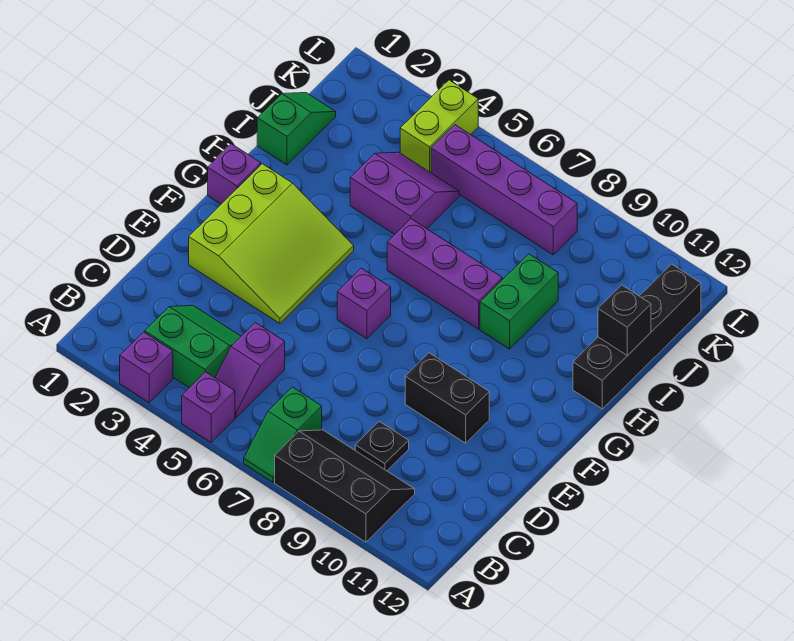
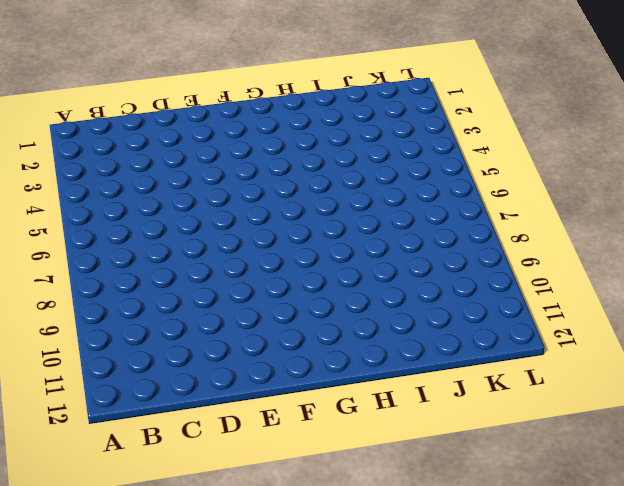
none -> purple 1x1 brick [120,332,173,402]
none -> purple 1x1 brick [182,372,235,442]
none -> green 1x2 slope [244,387,322,482]

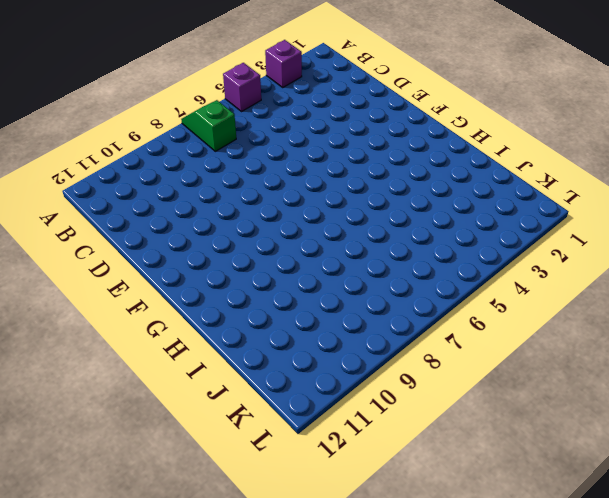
none -> black 2x3 slope [275,430,415,542]
none -> green 2x2 slope [145,306,241,388]
none -> purple 1x2 slope [215,323,285,418]

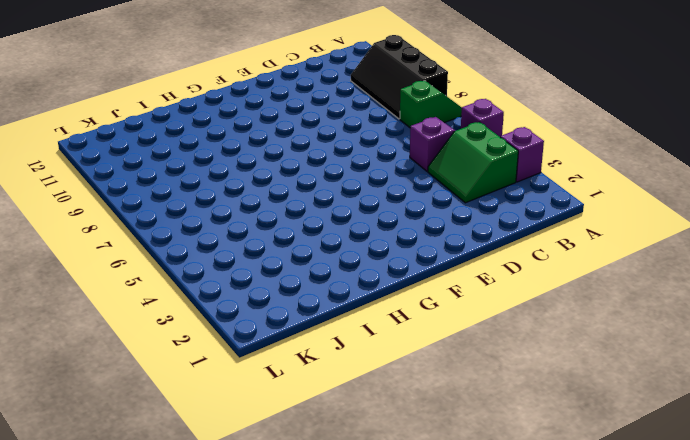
none -> black 1x1 plate [355,421,409,471]
none -> lime 3x3 slope [189,164,354,324]
none -> black 1x2 brick [405,353,489,443]

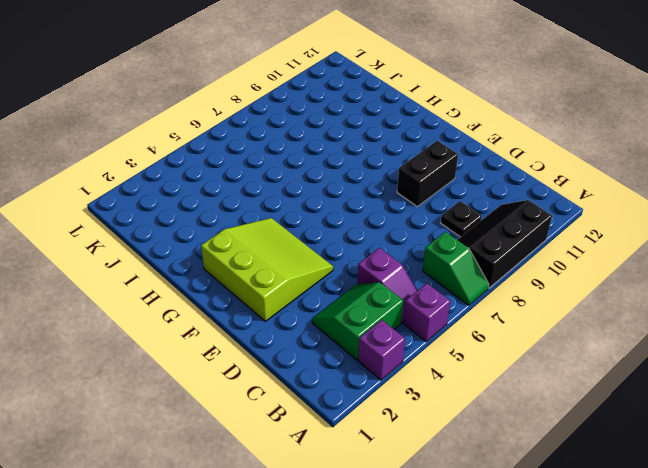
none -> purple 1x1 brick [337,268,391,339]
none -> purple 1x1 brick [208,144,261,204]
none -> purple 1x3 brick [387,219,502,329]

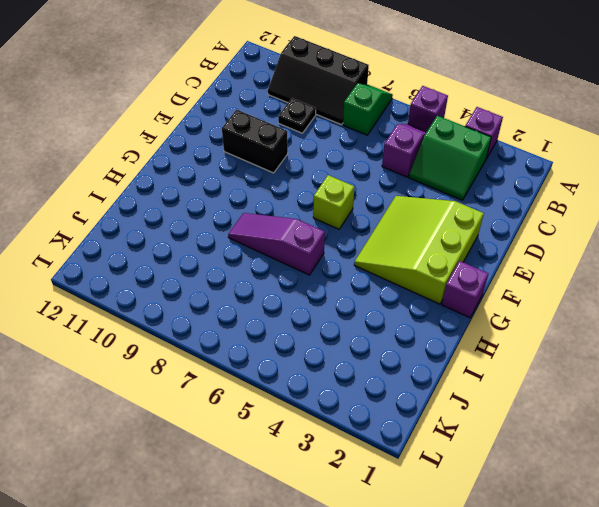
lime 1x1 brick [313,175,354,229] -> purple 1x1 brick [337,268,391,339]
purple 1x3 slope [228,213,325,275] -> purple 1x3 brick [387,219,502,329]
none -> green 1x2 brick [480,254,558,349]
none -> black 1x4 brick [573,264,701,409]
none -> green 1x2 slope [257,93,336,165]

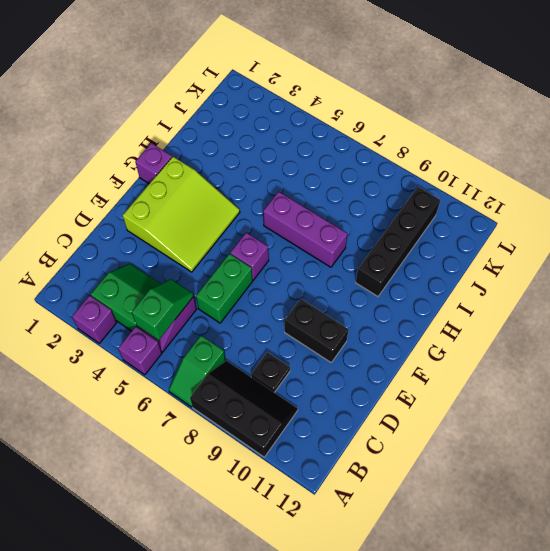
green 1x2 slope [132,279,194,340] -> green 1x2 slope moved to [257,93,336,165]
green 1x2 brick [196,254,253,323] -> green 1x2 brick moved to [480,254,558,349]
black 1x4 brick [356,187,440,296] -> black 1x4 brick moved to [573,264,701,409]
none -> purple 2x2 slope [350,152,459,234]
none -> lime 1x2 brick [400,80,478,173]
none -> purple 1x4 brick [431,125,577,255]

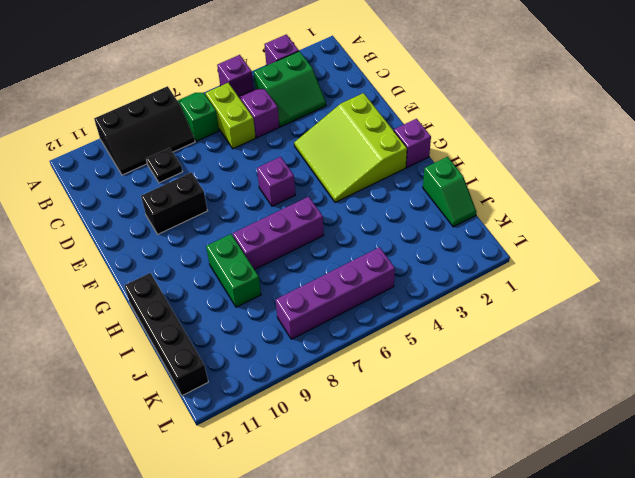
lime 1x2 brick [205,83,256,149] -> lime 1x2 brick moved to [400,80,478,173]
none -> purple 2x2 slope [350,152,459,234]
none -> black 1x1 brick [598,285,651,356]

